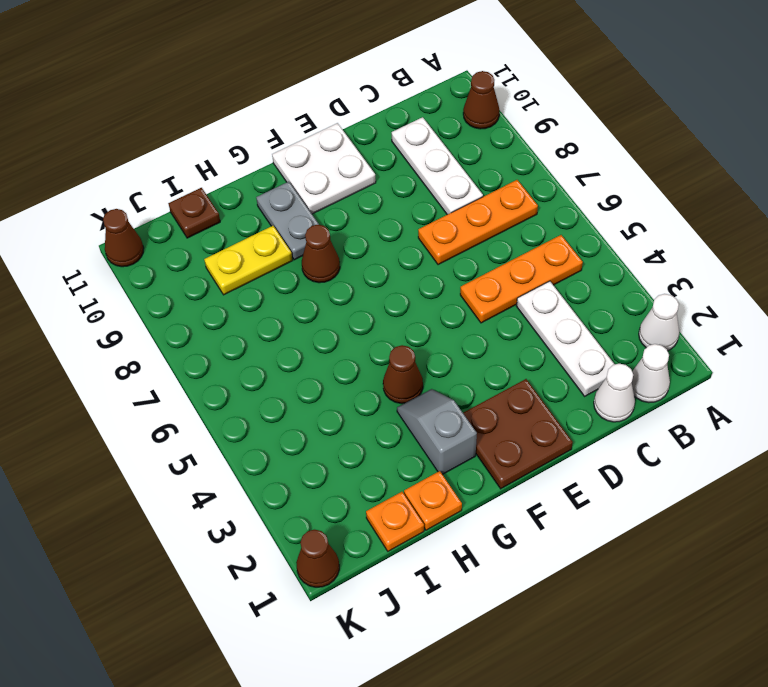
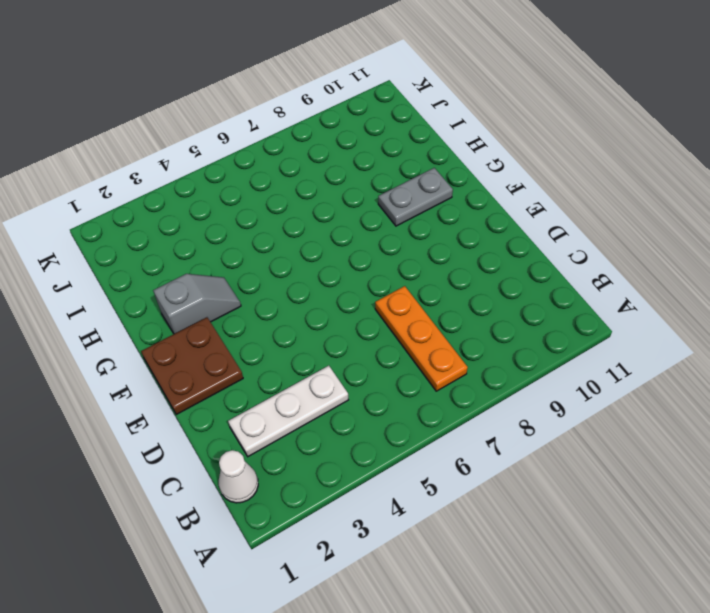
none -> white 1x1 cone [639,294,679,351]
none -> brown 1x1 cone [463,71,499,129]
none -> orange 1x3 plate [460,235,583,323]

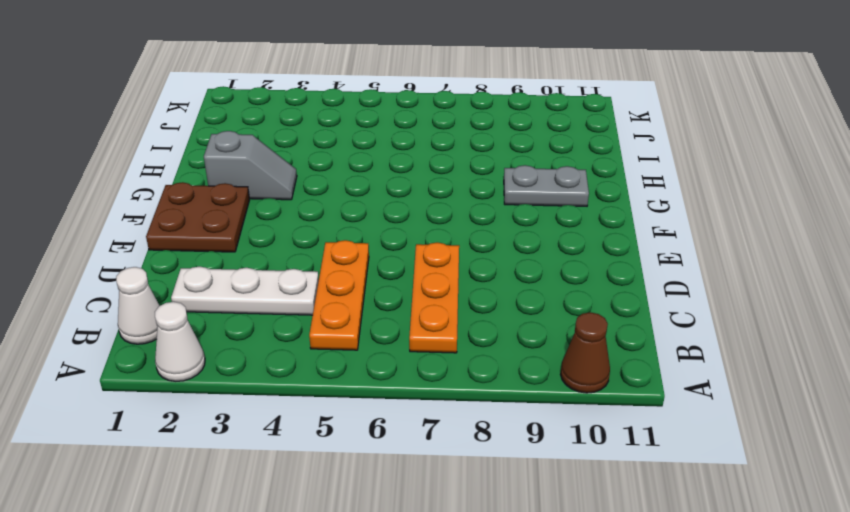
none -> white 1x1 cone [594,364,635,422]
none -> white 1x3 plate [392,117,483,215]
none -> white 2x2 plate [272,123,376,214]

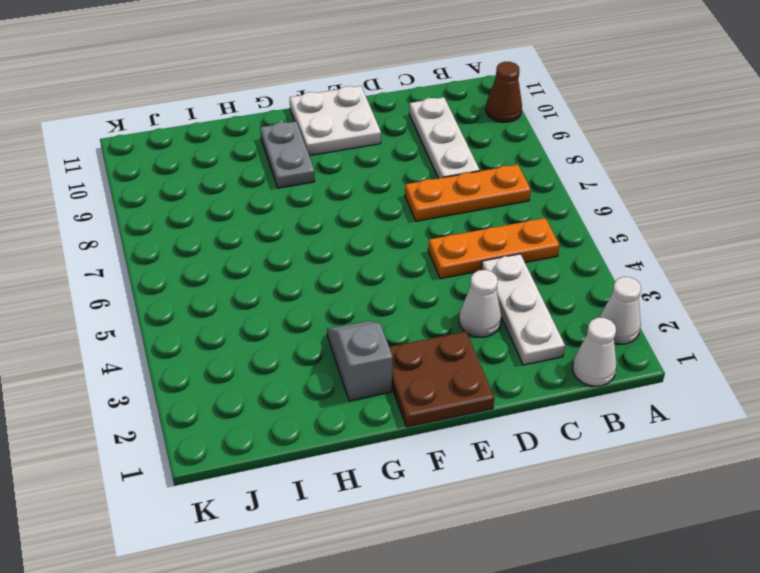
white 1x1 cone [459,270,501,337] -> white 1x1 cone moved to [594,364,635,422]
none -> brown 1x1 cone [383,345,423,404]
none -> brown 1x1 cone [302,225,340,283]
none -> orange 1x1 plate [404,471,462,530]

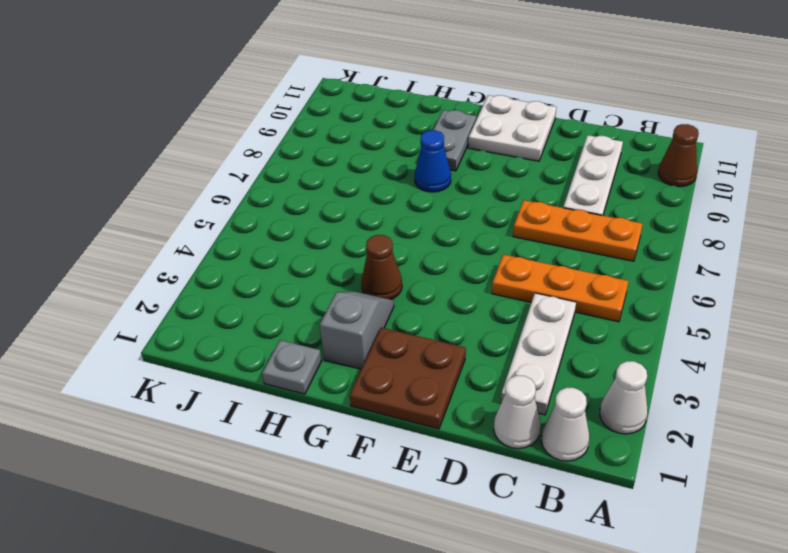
blue 1x1 cone [415,130,451,192] -> brown 1x1 cone [302,225,340,283]
grey 1x1 plate [262,340,321,394] -> orange 1x1 plate [404,471,462,530]
none -> yellow 1x2 plate [204,226,293,295]
none -> orange 1x1 plate [366,492,424,551]
none -> brown 1x1 plate [168,188,220,238]

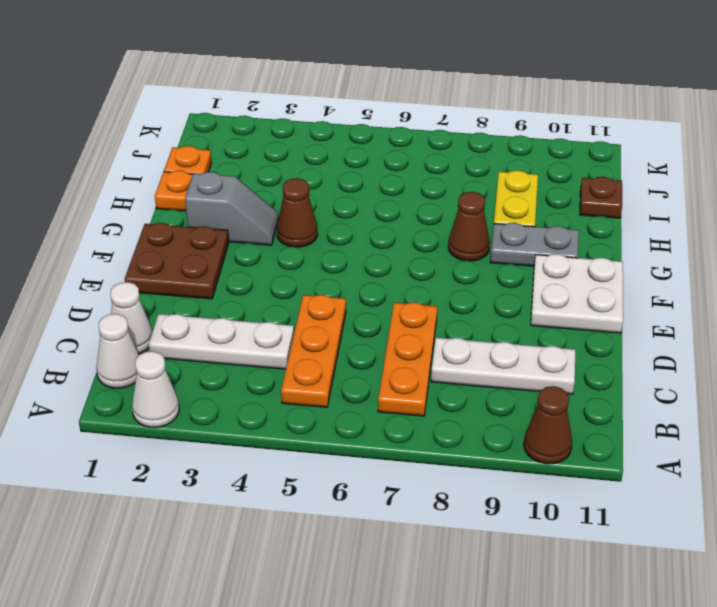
none -> brown 1x1 cone [296,530,339,587]
none -> brown 1x1 cone [103,209,144,267]

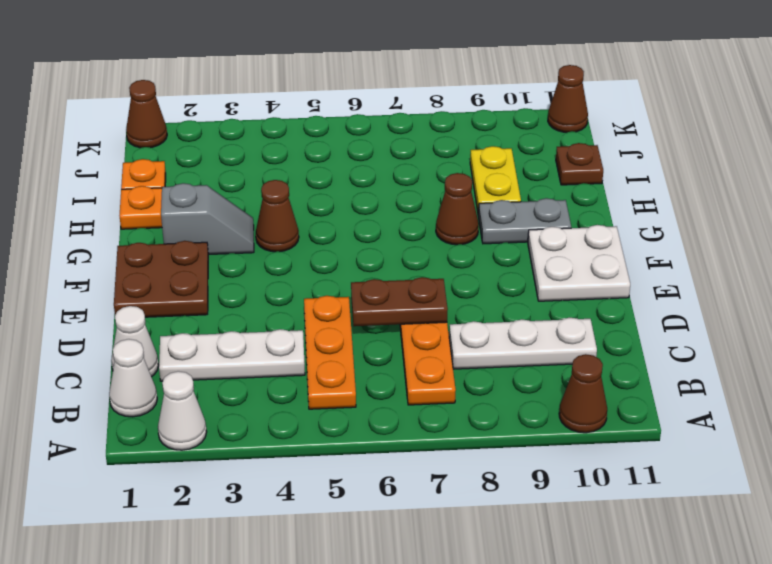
brown 1x2 plate [351,277,448,326] -> none

